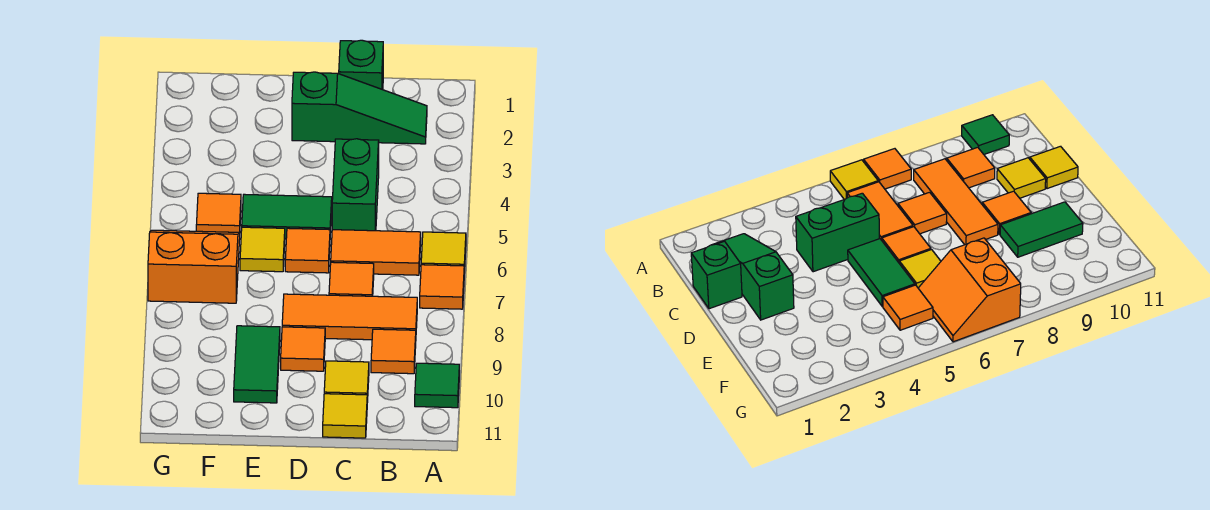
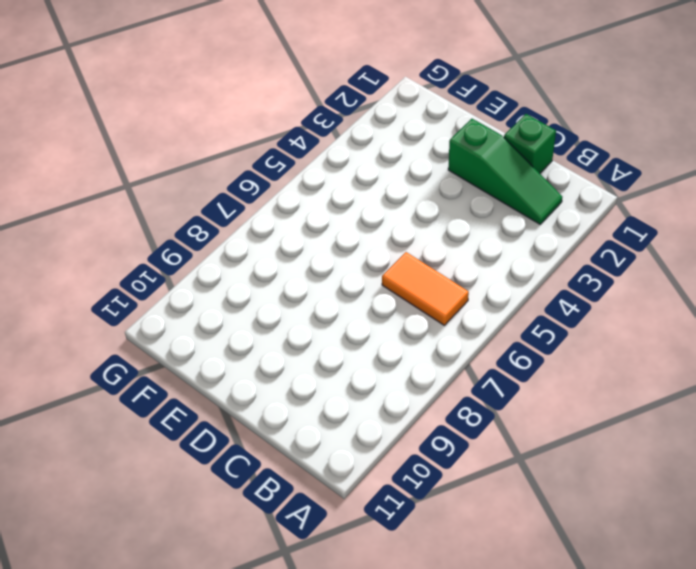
none -> yellow 1x1 tile [421,232,466,273]
none -> orange 1x1 tile [420,265,464,309]
none -> green 1x1 tile [415,363,459,408]

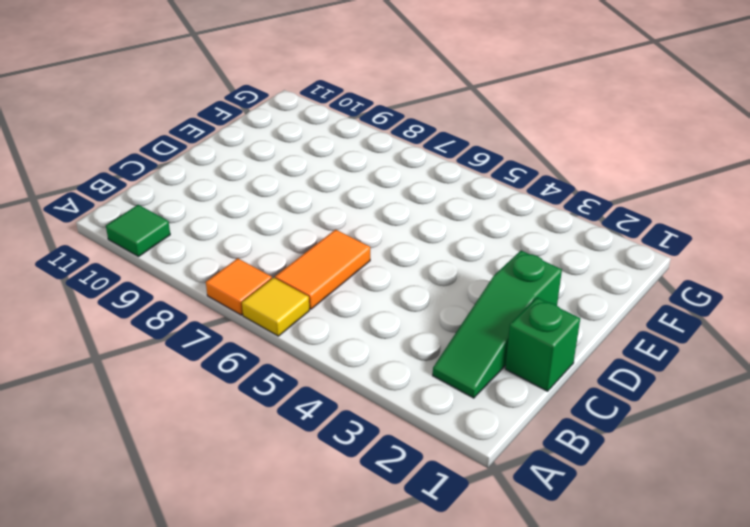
none -> orange 1x3 tile [282,294,417,340]
none -> orange 1x1 tile [371,329,416,374]
none -> green 1x2 brick [332,139,379,231]

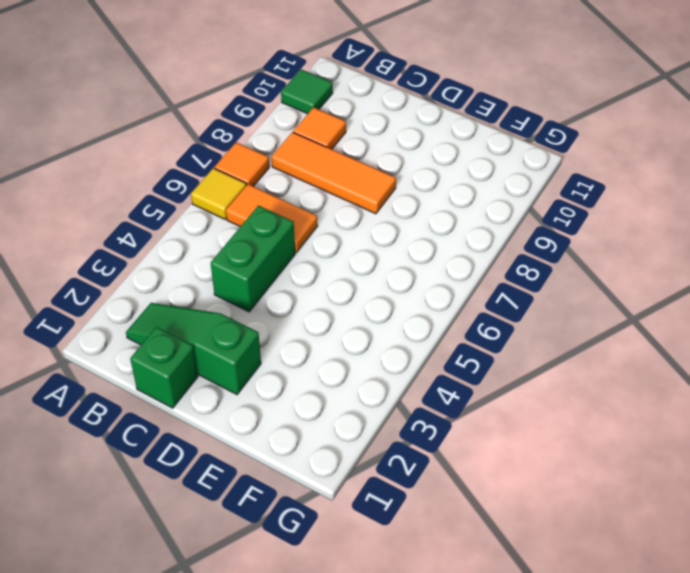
none -> orange 1x1 tile [329,262,374,296]
none -> yellow 1x1 tile [324,361,369,402]
none -> yellow 1x1 tile [323,394,367,438]

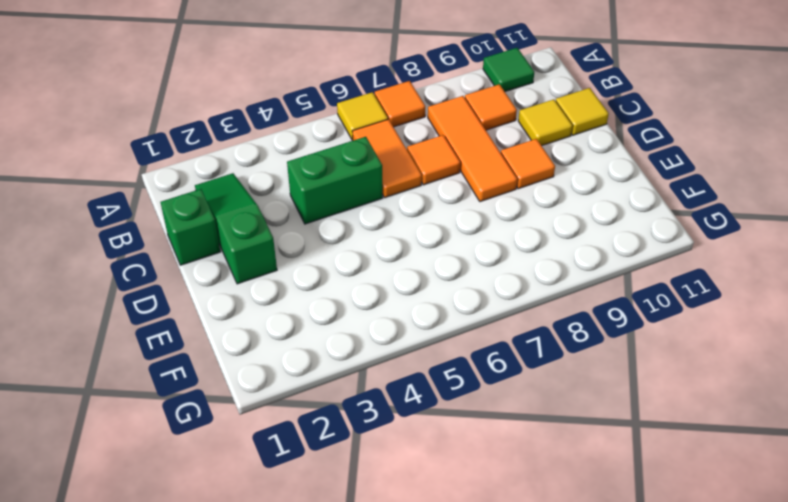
none -> green 1x2 tile [242,194,332,239]
none -> orange 1x1 tile [285,228,330,273]
none -> yellow 1x1 tile [240,227,285,272]

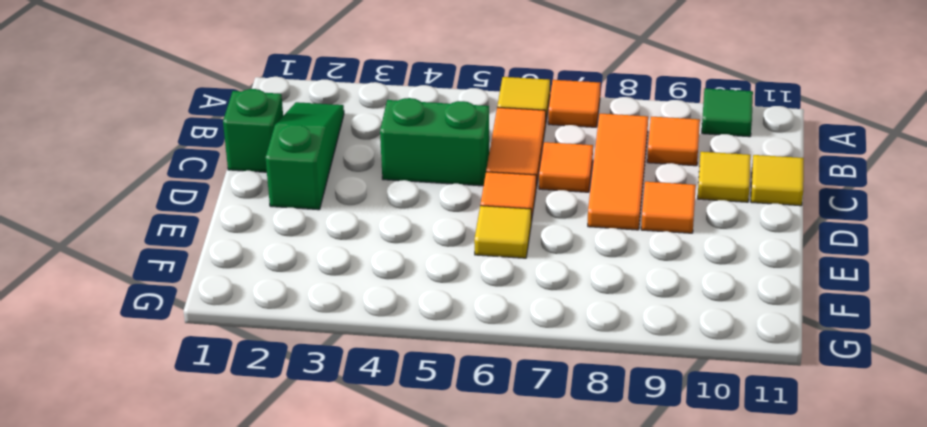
none -> green 1x2 tile [242,194,332,239]
none -> green 1x2 tile [234,326,280,403]
none -> orange 1x1 tile [196,193,241,233]

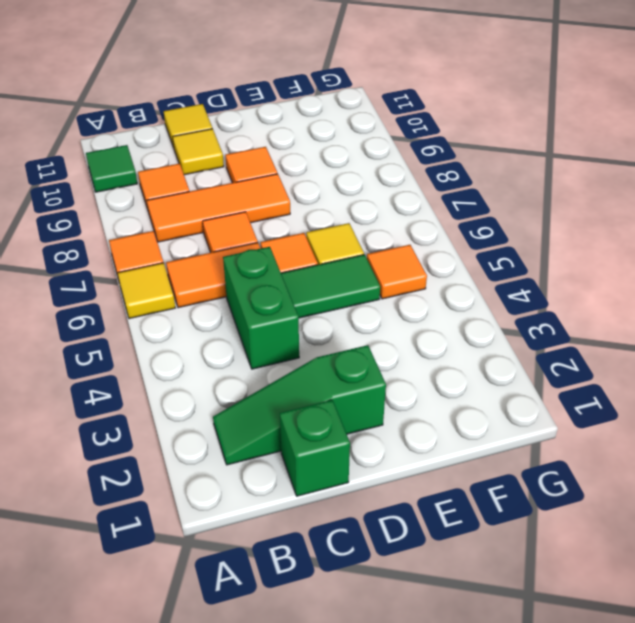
none -> green 1x2 tile [234,326,280,403]
none -> orange 2x2 slope [148,230,240,303]

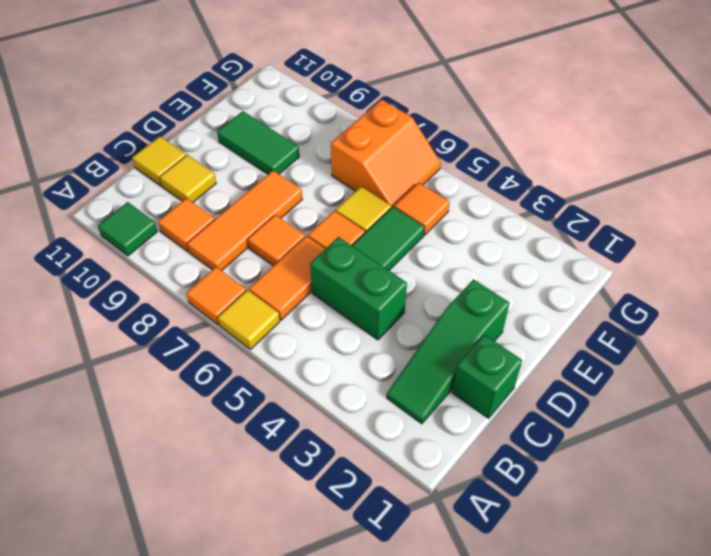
none -> orange 1x1 tile [281,327,325,371]

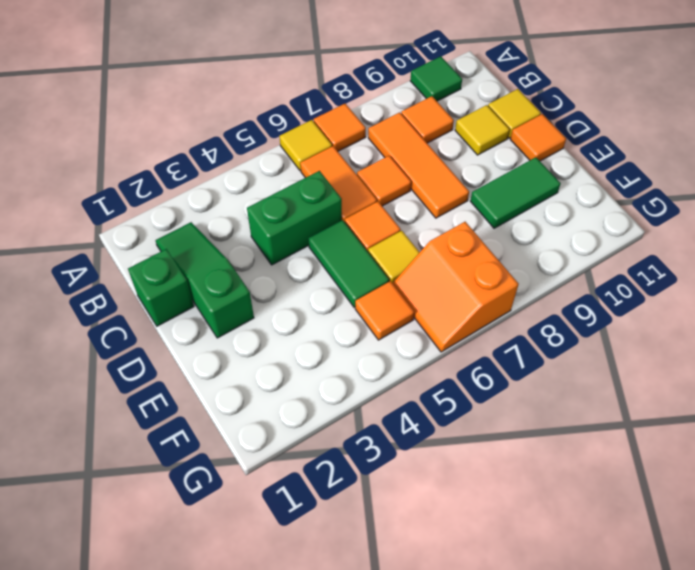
orange 1x1 tile [510,114,566,161] -> orange 1x1 tile moved to [281,327,325,371]

